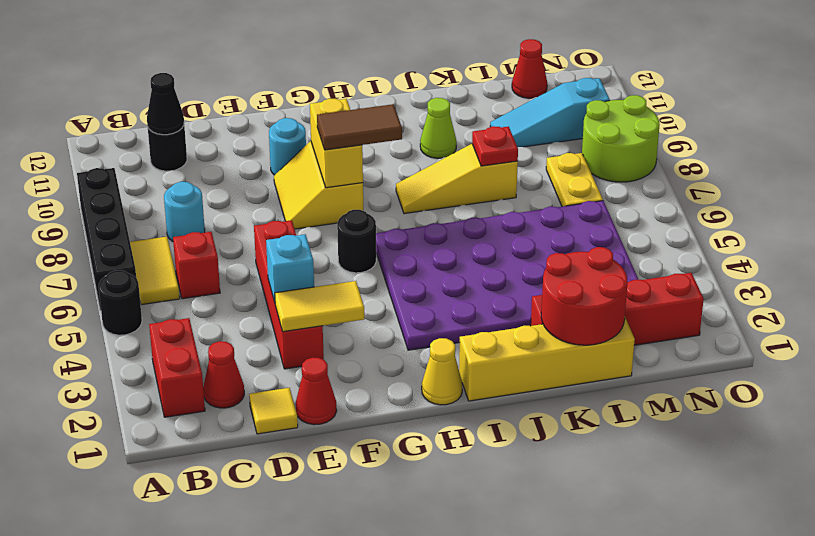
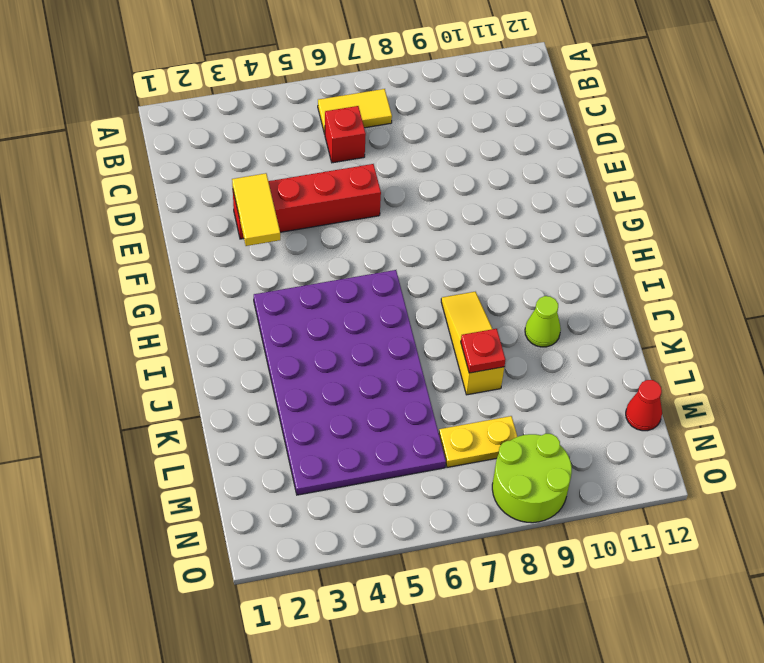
none -> black 1x1 round brick [99,270,142,335]
none -> black 1x4 brick [77,168,136,311]
none -> red 1x2 brick [149,318,205,417]
none -> red 1x1 cone [203,341,244,408]

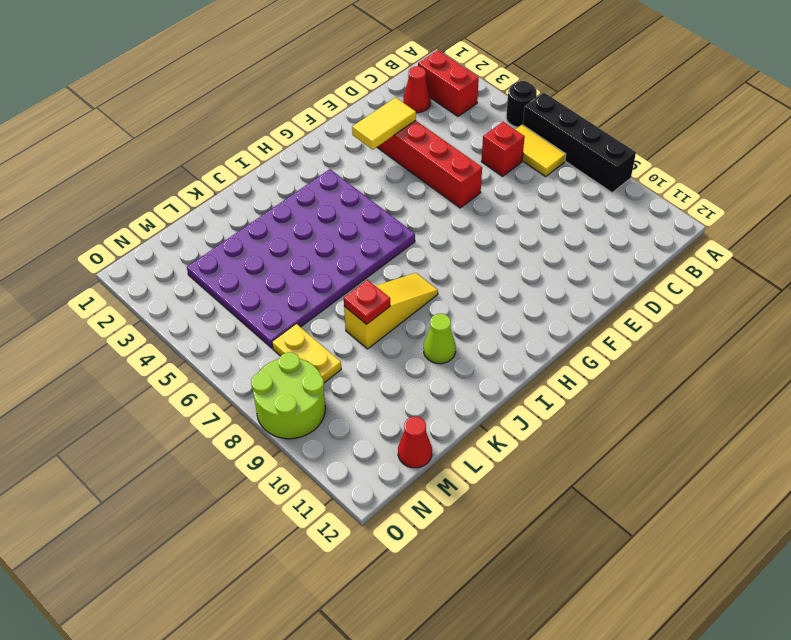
none -> cyan 1x1 round brick [164,182,205,241]
none -> black 1x1 round brick [148,126,187,171]
none -> yellow 1x1 tile [249,388,298,434]
none -> red 1x1 cone [296,357,337,425]

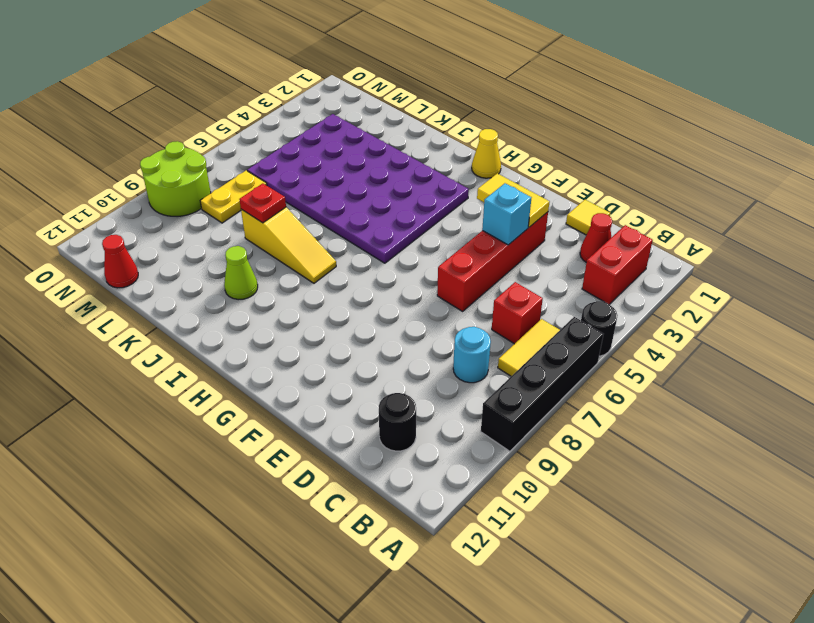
none -> red 1x1 cone [296,357,337,425]
none -> yellow 2x2 slope [274,141,363,229]
none -> cyan 1x1 round brick [269,118,306,175]
none -> black 1x1 round brick [337,210,376,273]

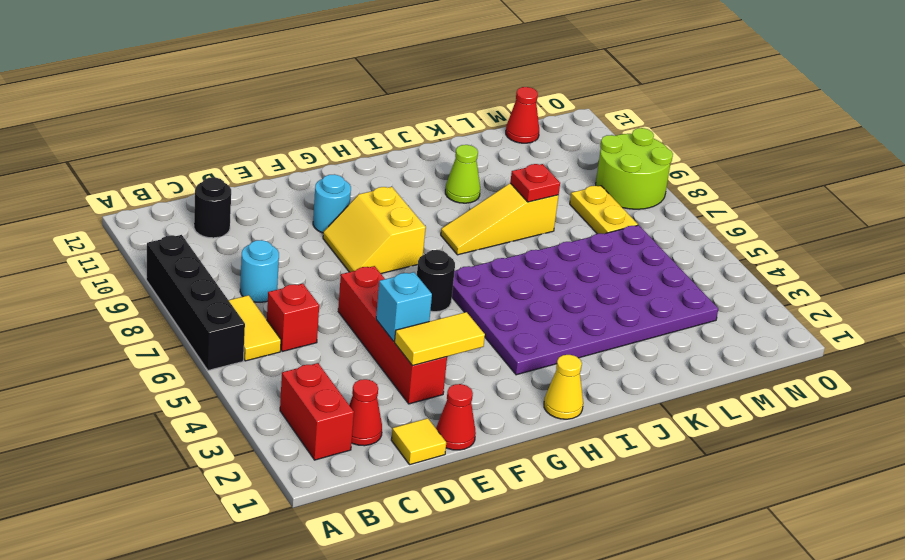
none -> black 1x1 round brick [99,270,142,335]
none -> yellow 1x4 brick [459,318,635,401]
none -> red 1x4 brick [531,273,704,345]
none -> cyan 1x3 slope [490,78,610,147]

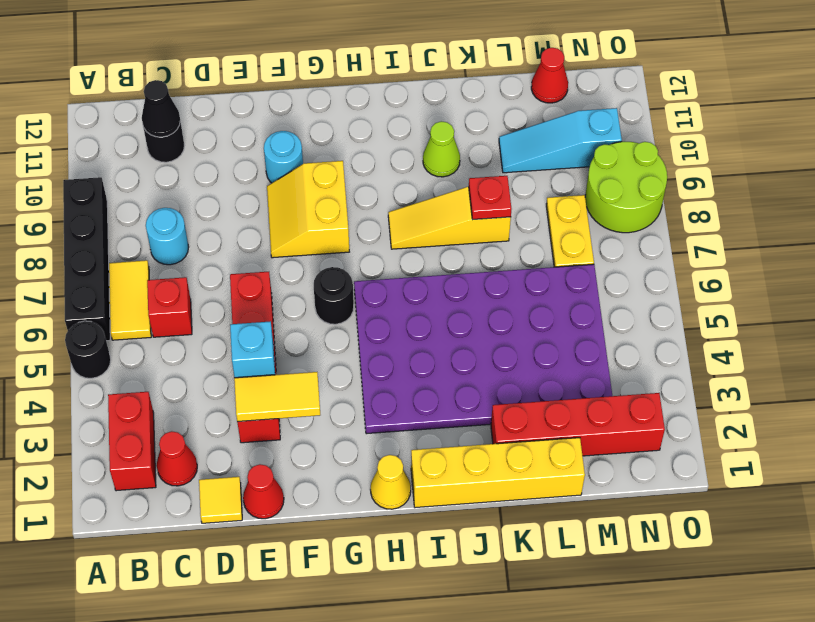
none -> yellow 1x2 brick [310,99,363,188]
none -> red 2x2 round brick [541,247,628,345]
none -> brown 1x2 tile [317,104,402,150]

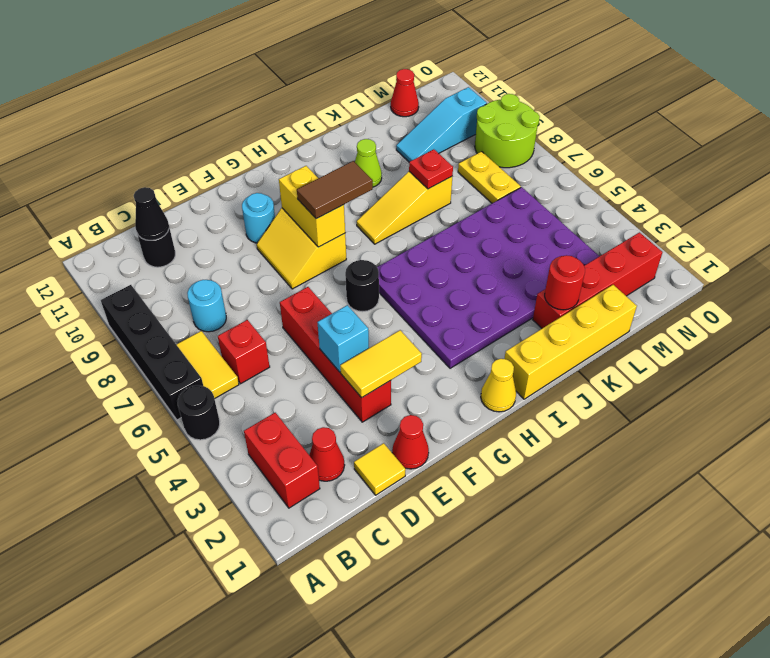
red 1x1 round brick [545,255,585,310] -> red 2x2 round brick [541,247,628,345]

